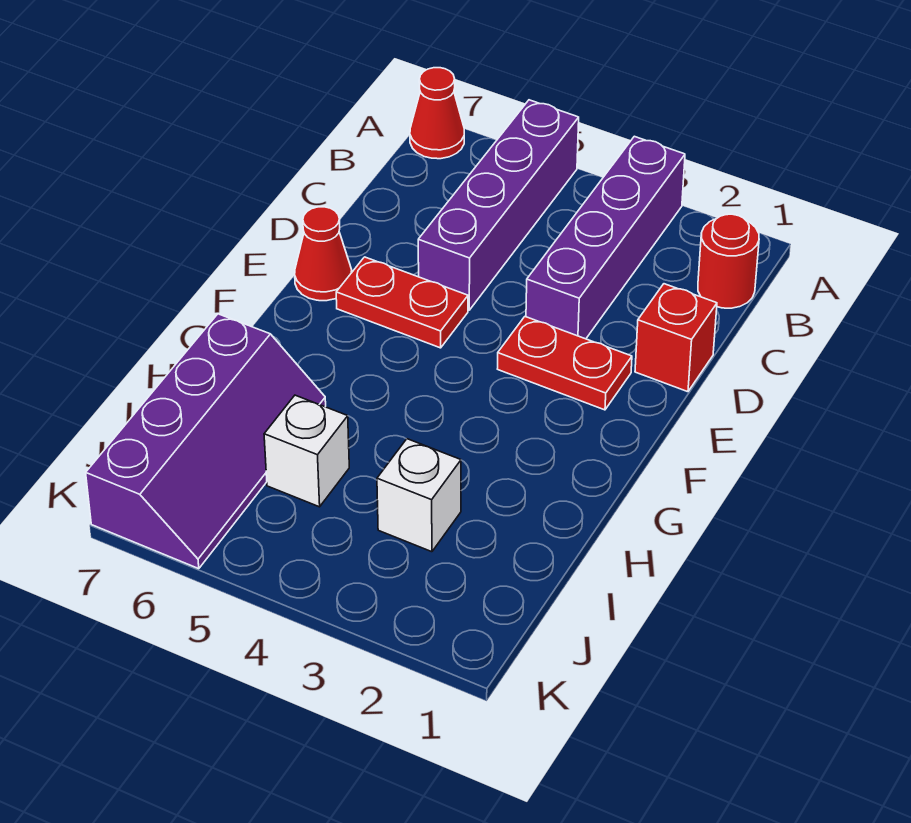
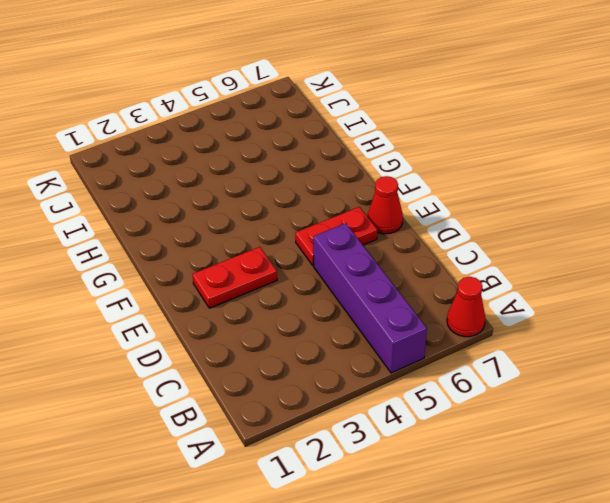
none -> purple 1x4 brick [526,136,685,339]
none -> red 1x1 round brick [698,214,759,308]

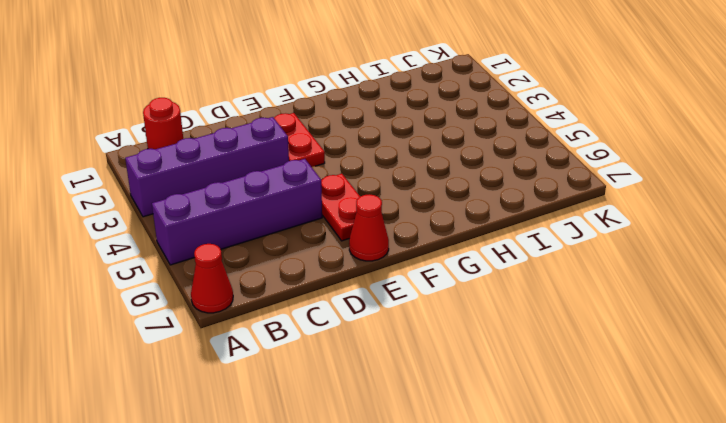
none -> red 1x1 brick [635,284,717,392]
none -> purple 2x4 slope [86,314,326,569]

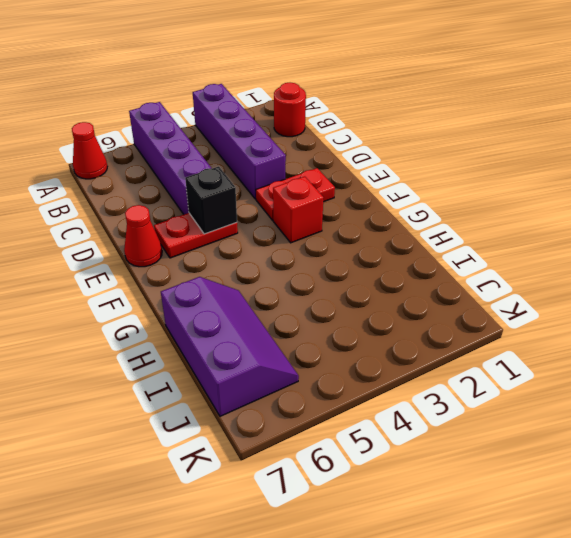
black 1x1 brick [185,166,237,234] -> none
red 1x1 brick [273,177,324,243] -> red 1x1 brick moved to [635,284,717,392]
purple 2x3 slope [161,277,299,416] -> purple 2x4 slope [86,314,326,569]
none -> white 1x1 brick [377,439,461,552]
none -> white 1x1 brick [264,395,349,507]

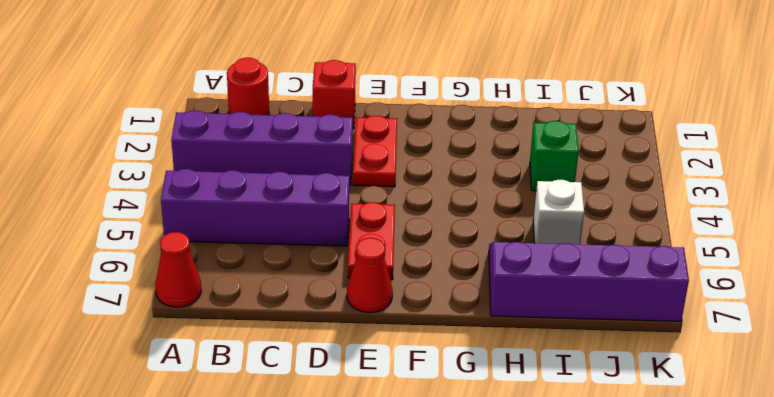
green 1x1 brick [530,121,579,191] -> white 1x1 brick [377,439,461,552]

